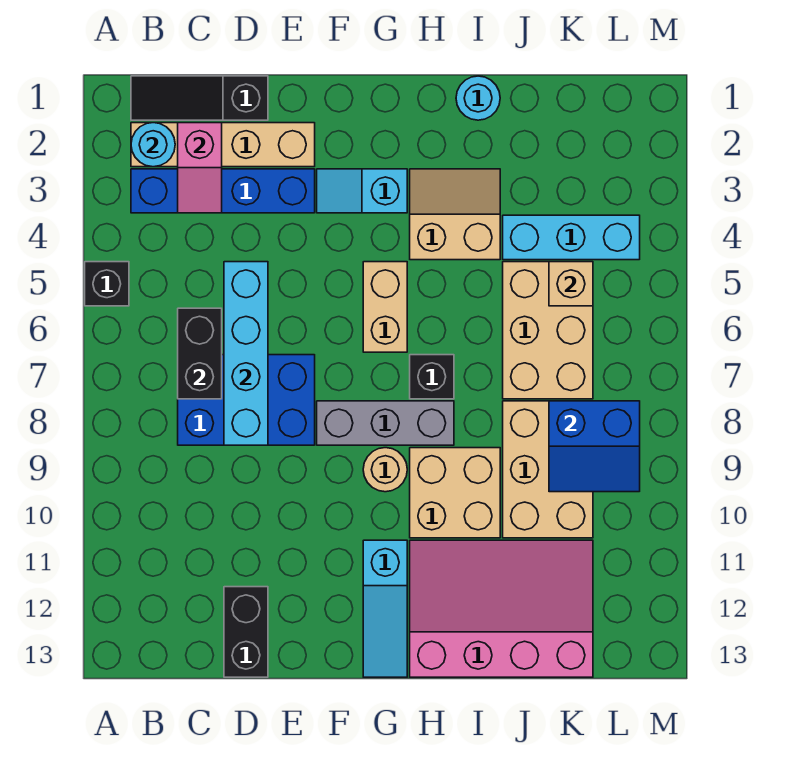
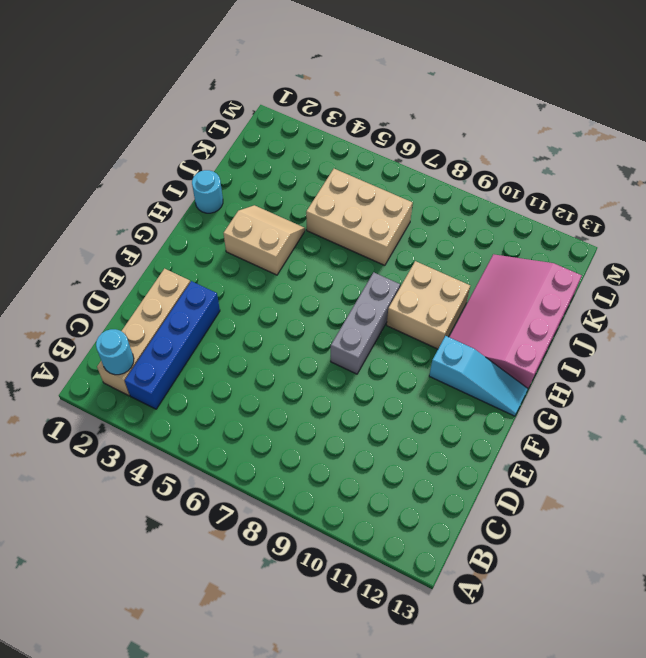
tan 2x2 slope [224,205,305,275] -> tan 2x2 slope turned to [410,169,500,260]
none -> black 1x1 brick [85,262,129,306]
none -> black 1x3 slope [131,76,268,120]
none -> blue 2x3 brick [178,355,315,445]

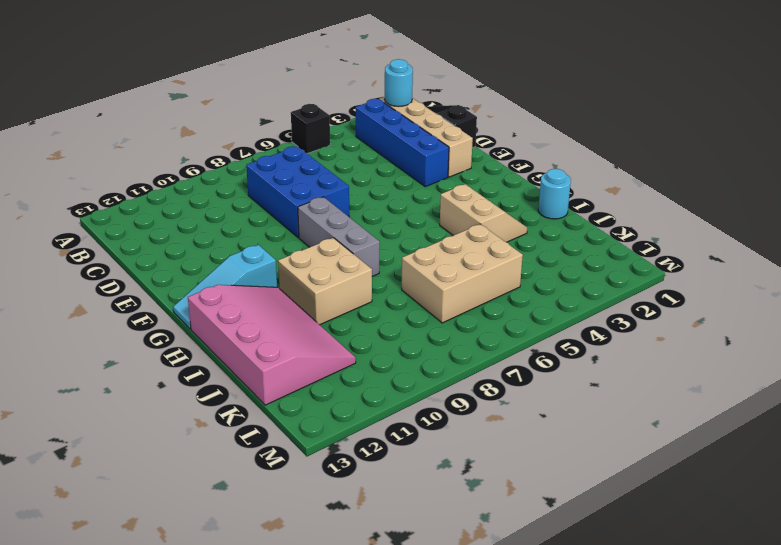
none -> black 1x2 brick [224,587,268,677]
none -> cyan 1x2 slope [317,169,407,213]
none -> tan 1x2 brick [363,262,407,352]

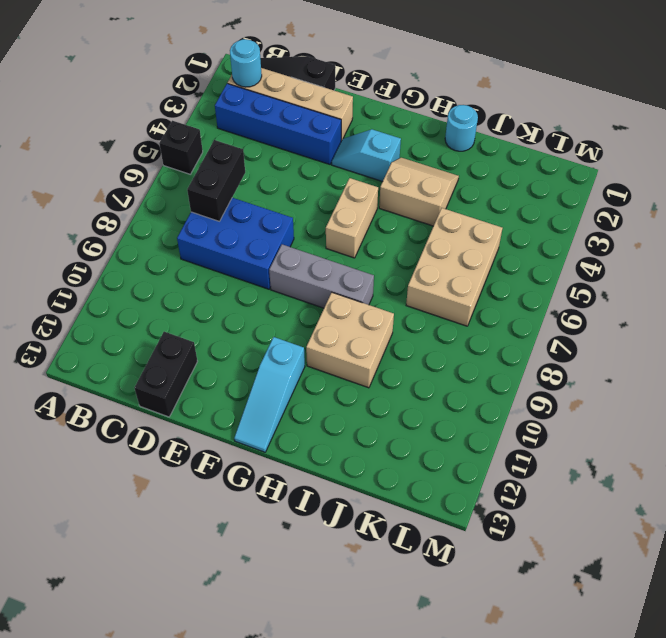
none -> tan 1x1 round brick [363,448,407,492]
none -> black 1x1 brick [410,355,454,399]
none -> pink 3x4 slope [410,540,593,677]

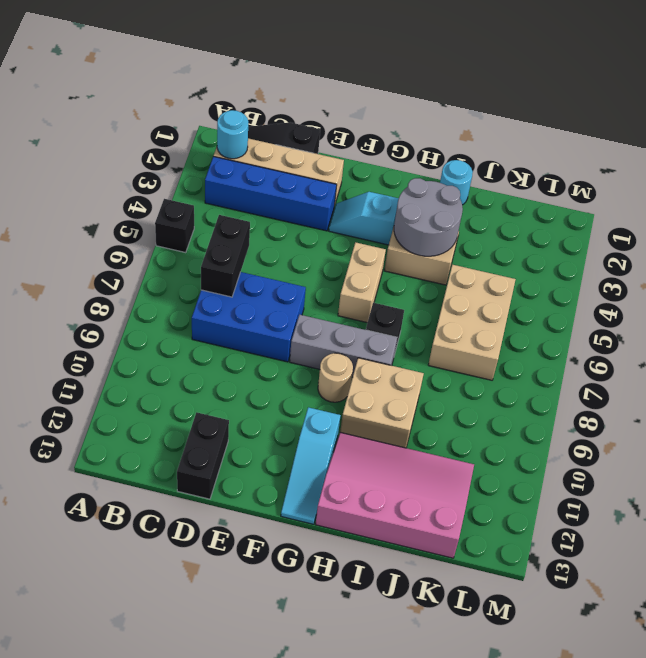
grey 2x2 round brick [394,178,463,256] -> none
none -> cyan 1x3 brick [503,215,640,260]
none -> tan 2x3 brick [503,401,593,538]
none -> pink 1x2 slope [178,123,222,213]

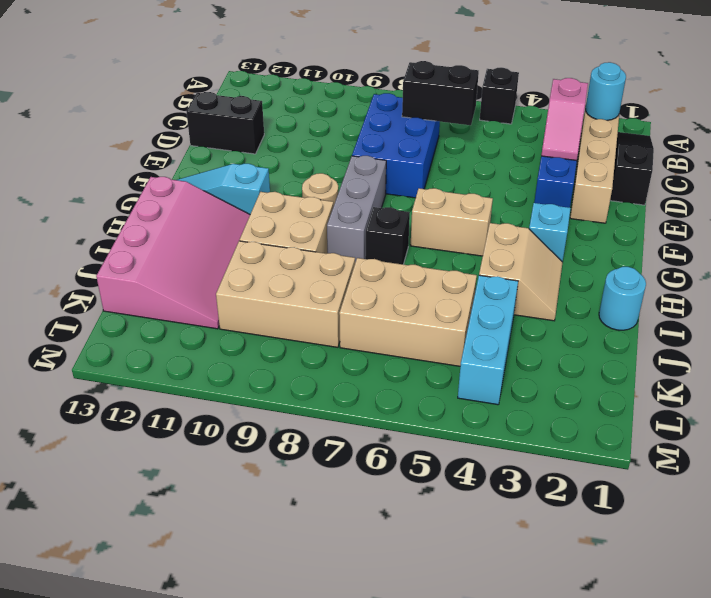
pink 1x2 slope [541,78,588,161] -> pink 1x2 slope turned to [178,123,222,213]
none -> cyan 1x4 brick [224,262,268,445]
none -> tan 1x1 brick [549,262,593,306]
none -> blue 2x2 slope [549,401,640,492]

